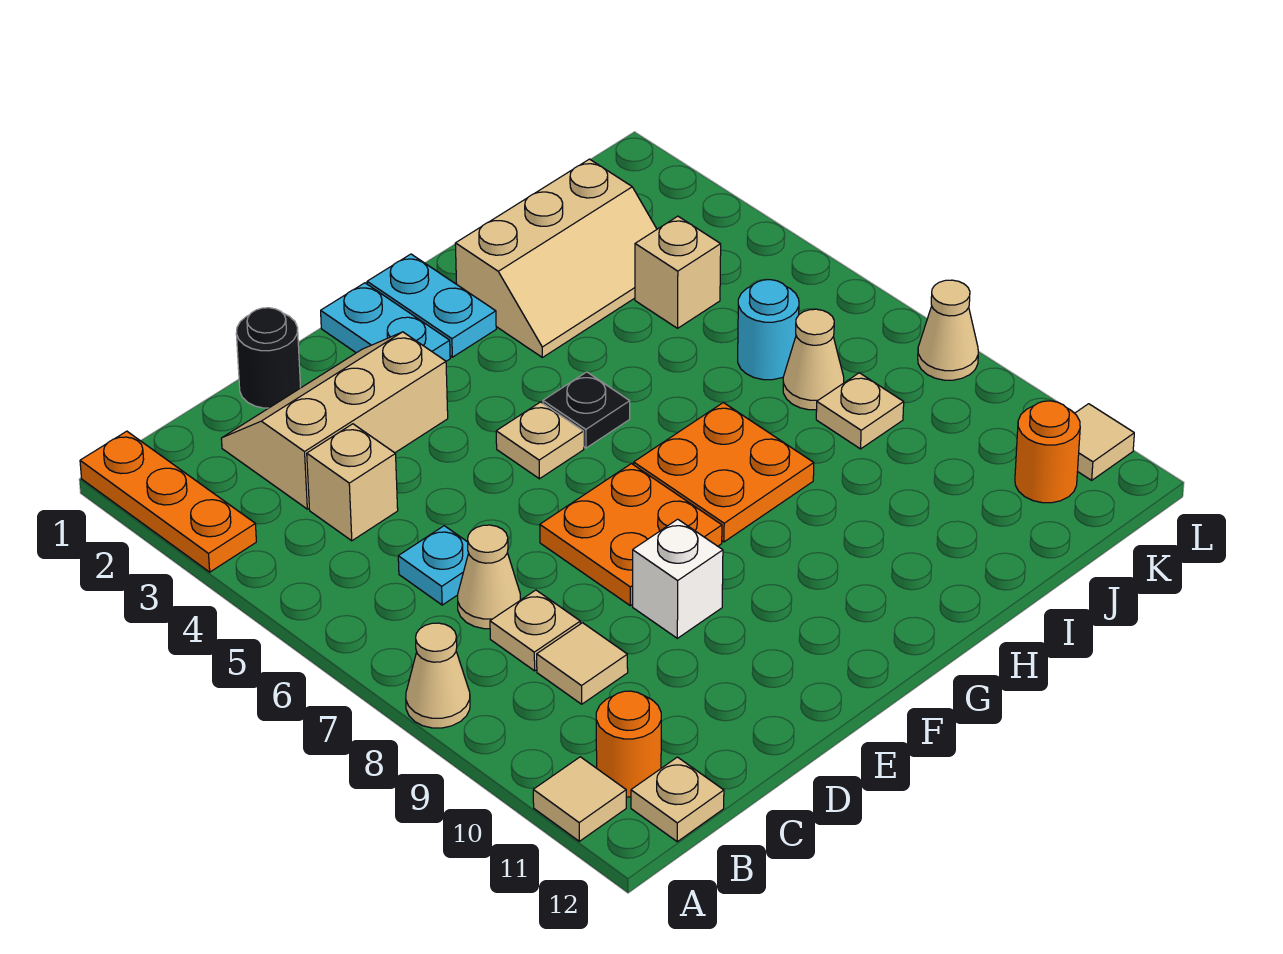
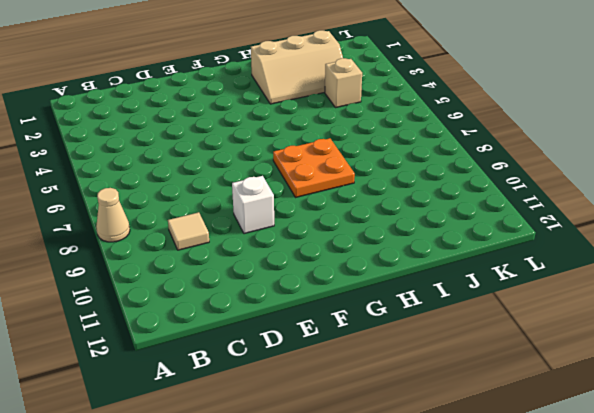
none -> orange 1x3 plate [80,431,256,572]
none -> tan 1x1 tile [533,757,626,841]
none -> orange 1x1 round brick [596,691,661,797]

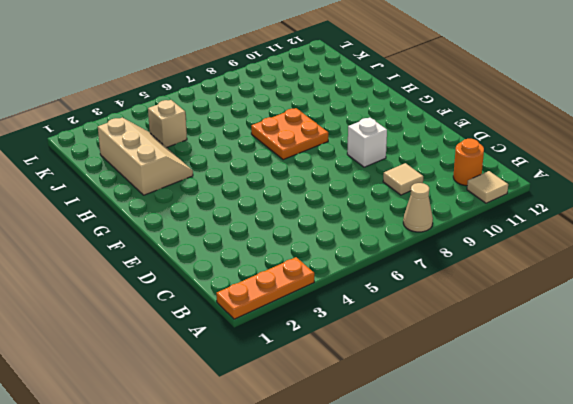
none -> tan 1x1 plate [631,757,724,842]
none -> tan 2x3 slope [221,332,448,509]
none -> tan 1x1 brick [307,424,398,541]

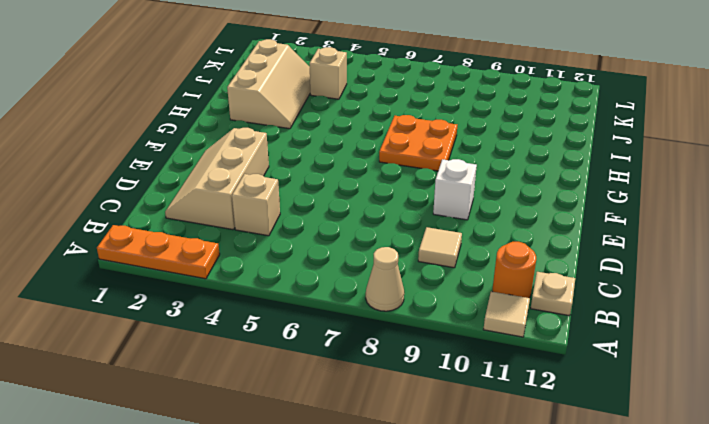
none -> cyan 1x1 plate [398,526,468,605]
none -> tan 1x1 cone [458,525,521,629]
none -> tan 1x1 plate [490,590,580,671]

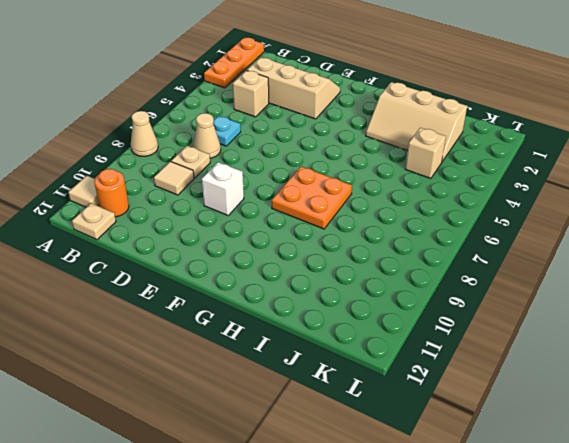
none -> black 1x1 round brick [236,308,300,408]
none -> orange 2x2 plate [540,464,722,606]
none -> cyan 1x2 plate [321,283,450,361]

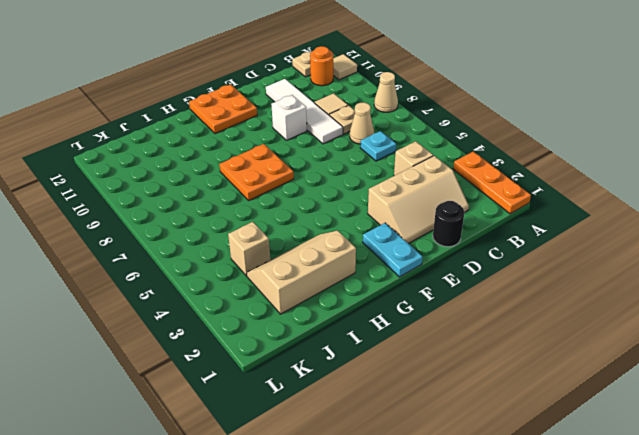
white 1x4 tile [266,79,343,144] -> none
orange 2x2 plate [189,84,257,134] -> orange 2x2 plate moved to [540,464,722,606]
none -> tan 1x1 plate [496,402,584,479]
none -> cyan 1x2 plate [367,254,496,357]
none -> black 1x1 plate [543,372,630,448]

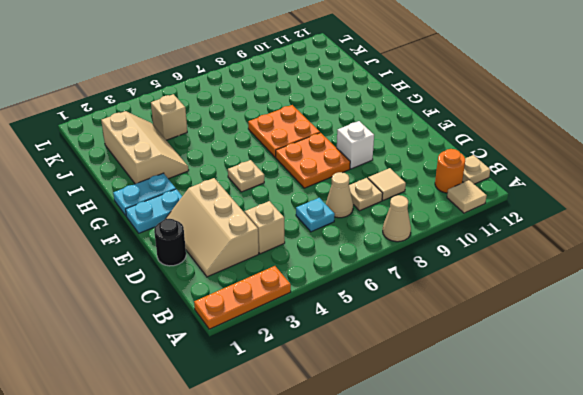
none -> black 1x1 plate [543,372,630,448]
none -> cyan 1x1 round brick [738,280,799,380]
none -> tan 1x1 cone [783,309,844,410]

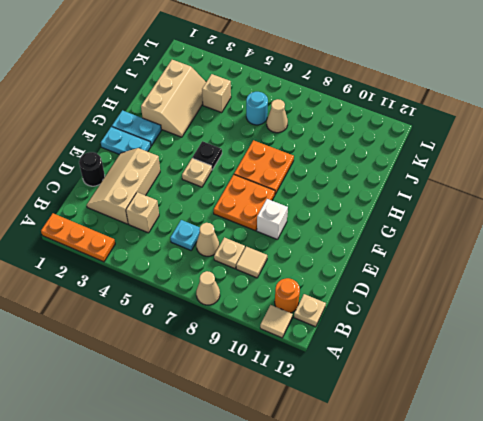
none -> tan 1x1 plate [816,373,904,449]
none -> orange 1x1 round brick [1015,401,1080,503]
none -> tan 1x1 cone [918,280,978,380]

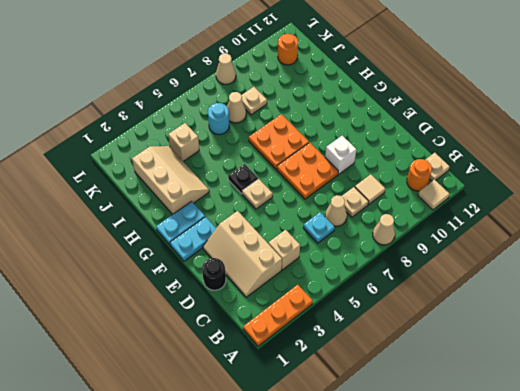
none -> tan 1x1 tile [1075,404,1134,480]

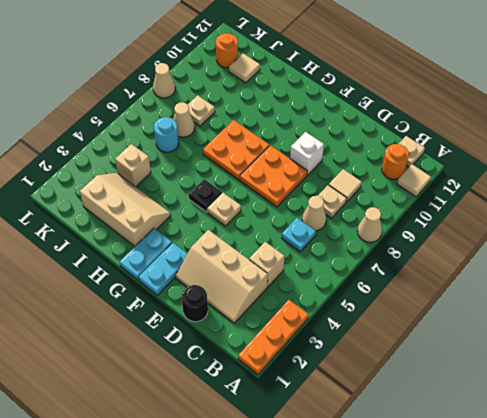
tan 1x1 tile [229,53,260,83] -> tan 1x1 tile moved to [1075,404,1134,480]

